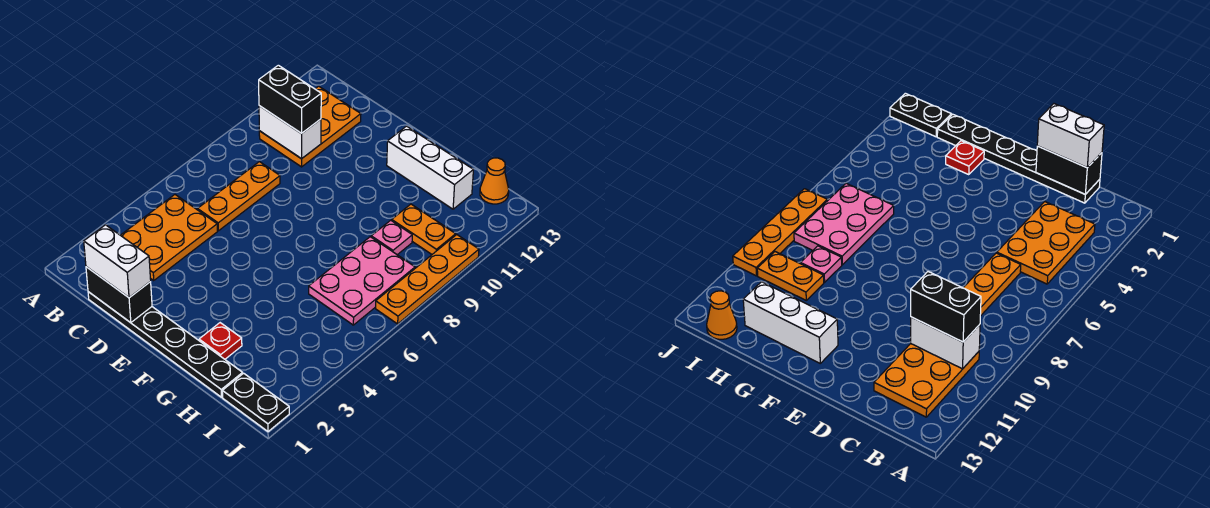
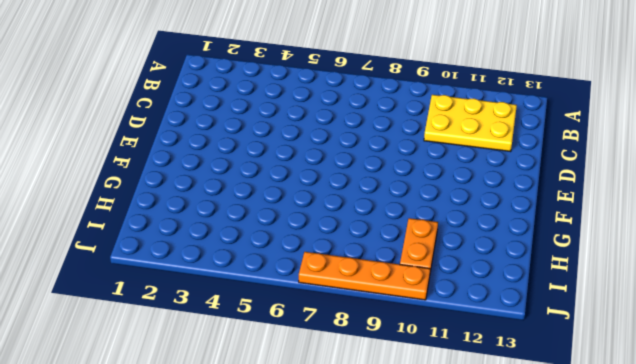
yellow 2x3 plate [424,95,517,152] -> orange 2x3 plate [259,86,361,167]
none -> orange 2x3 plate [121,195,217,280]
none -> black 1x6 plate [88,292,243,397]
none -> orange 1x3 plate [198,162,280,231]

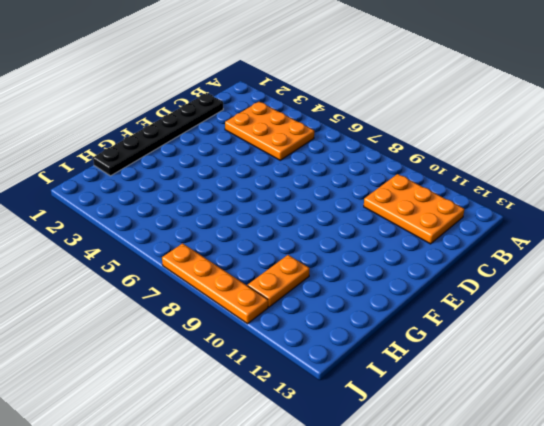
none -> orange 1x3 plate [198,162,280,231]
none -> white 1x3 brick [387,126,473,209]
none -> red 1x1 plate [199,323,242,359]

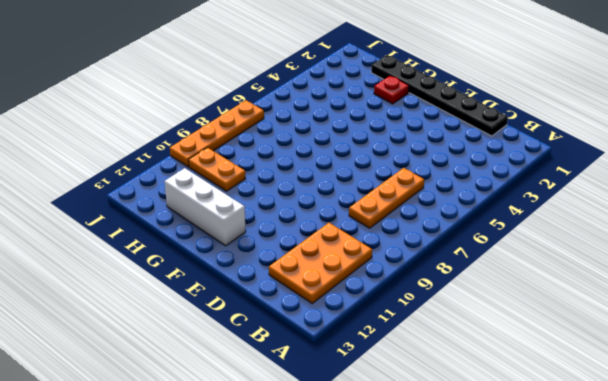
none -> orange 2x3 plate [121,195,217,280]
none -> pink 2x3 plate [309,237,415,325]
none -> pink 1x1 plate [371,220,412,255]

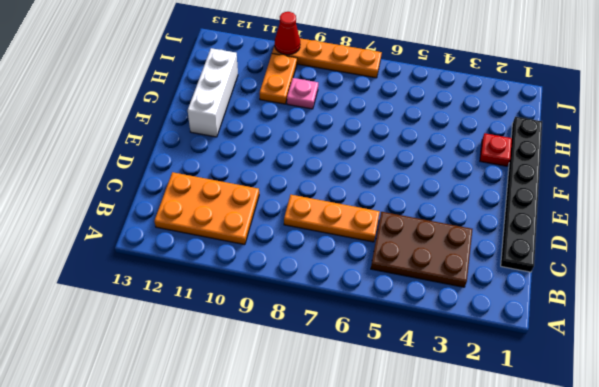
brown 2x3 plate [371,212,473,287] -> orange 2x3 plate [121,195,217,280]
red 1x1 cone [275,12,300,55] -> none
none -> pink 2x3 plate [309,237,415,325]
none -> black 1x2 plate [222,373,289,432]
none -> orange 1x1 cone [480,158,509,204]

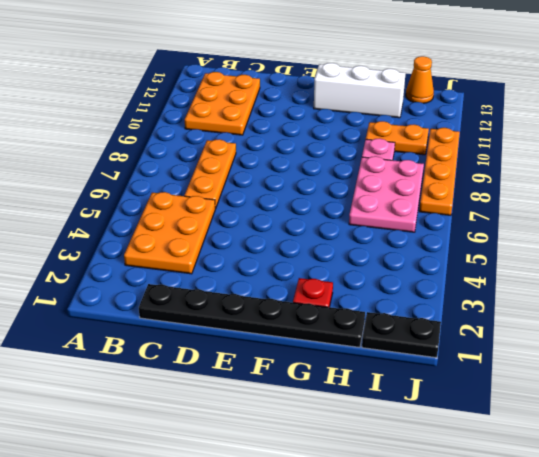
none -> white 1x2 brick [259,106,321,159]
none -> black 1x2 brick [86,267,152,323]
none -> black 1x2 brick [259,65,321,133]

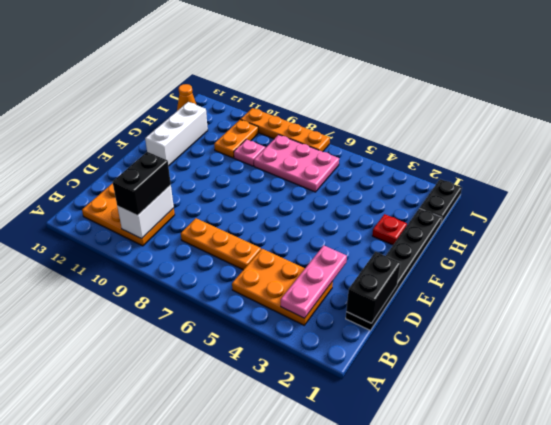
pink 1x3 plate [281,245,347,318] -> none
none -> white 1x2 brick [84,225,151,298]

